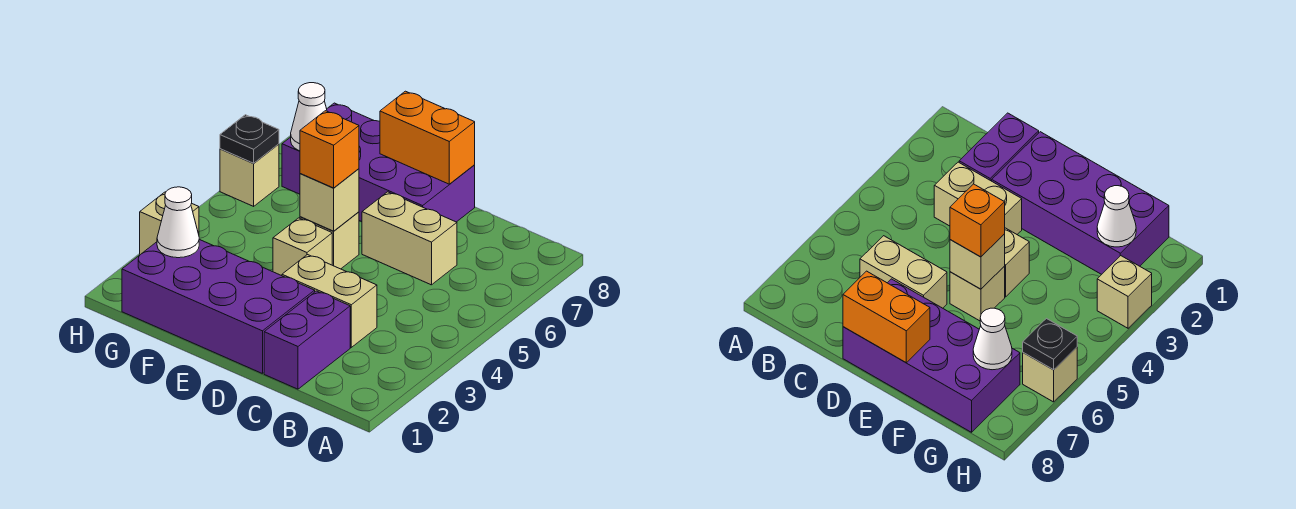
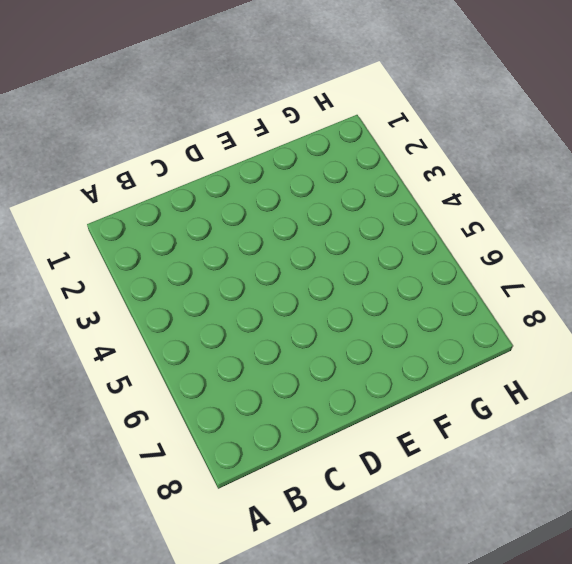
none -> purple 1x2 brick [264,291,350,389]
none -> tan 1x2 brick [282,255,377,347]
none -> tan 1x2 brick [362,192,457,285]

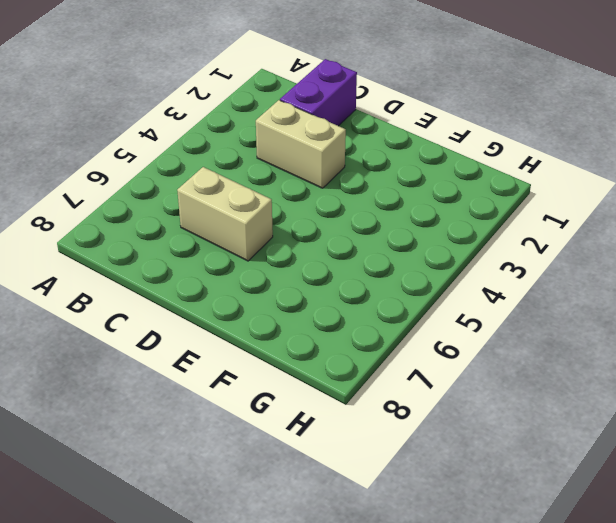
none -> purple 2x4 brick [122,239,315,374]
none -> purple 2x4 brick [282,103,475,222]
none -> tan 1x1 brick [273,218,332,276]

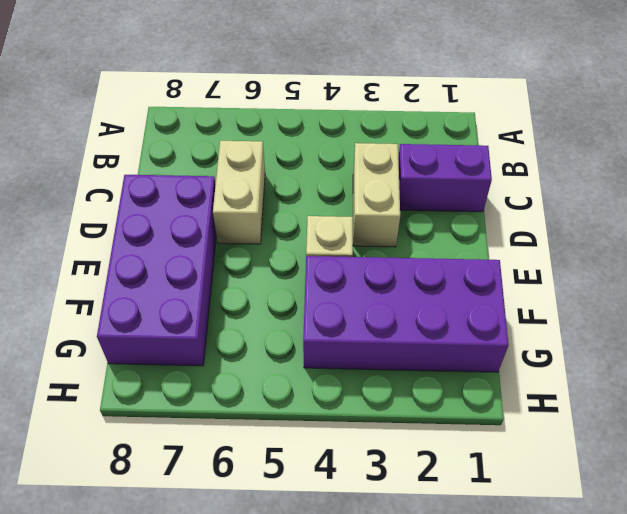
purple 2x4 brick [303,256,508,372] -> purple 2x4 brick turned to [122,239,315,374]
none -> tan 1x1 brick [300,212,359,269]
none -> tan 1x1 brick [140,192,199,255]
none -> tan 1x1 brick [220,144,279,206]

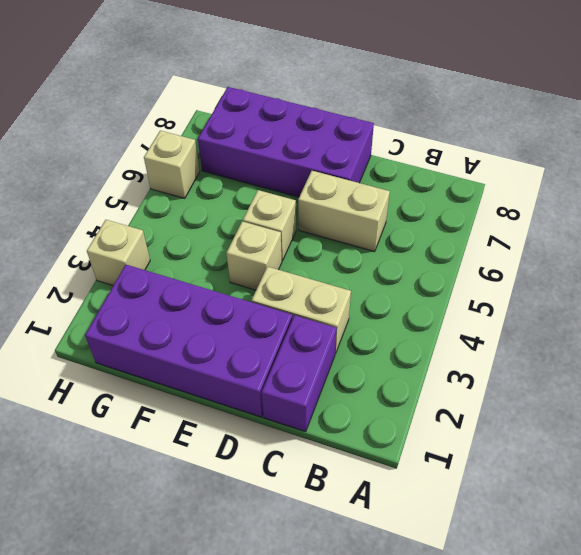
none -> orange 1x2 brick [380,91,475,184]
none -> tan 1x1 brick [300,169,359,231]
none -> white 1x1 cone [157,187,199,258]

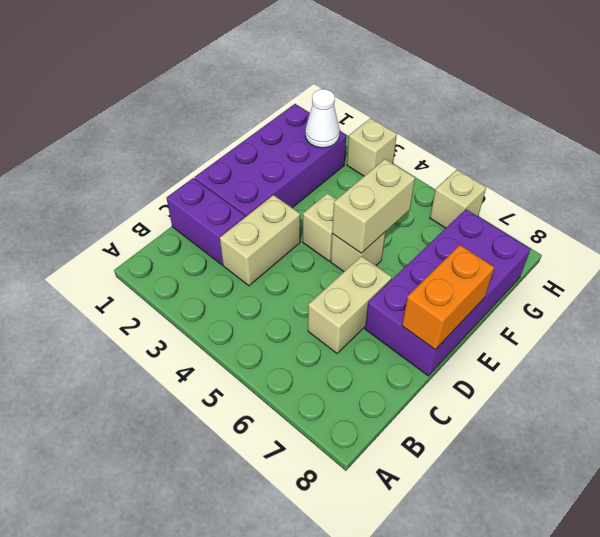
tan 1x2 brick [332,159,415,253] -> tan 1x1 brick [300,169,359,231]
none -> white 1x1 cone [291,83,327,151]
none -> black 1x1 plate [220,115,279,163]
none -> orange 1x1 brick [300,111,359,188]

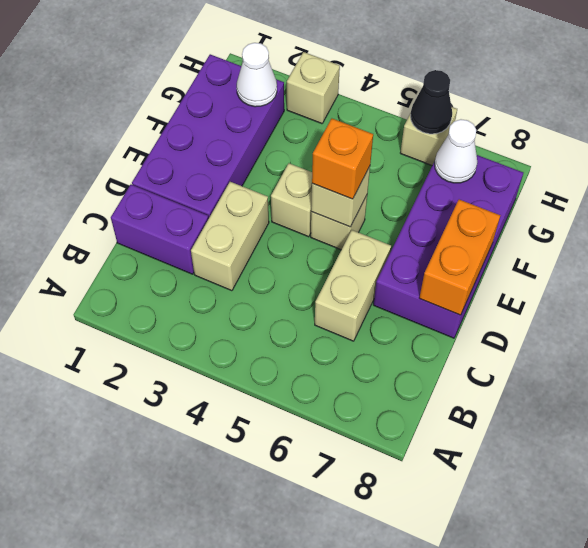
black 1x1 cone [411,70,452,134] -> black 1x1 plate [220,115,279,163]

